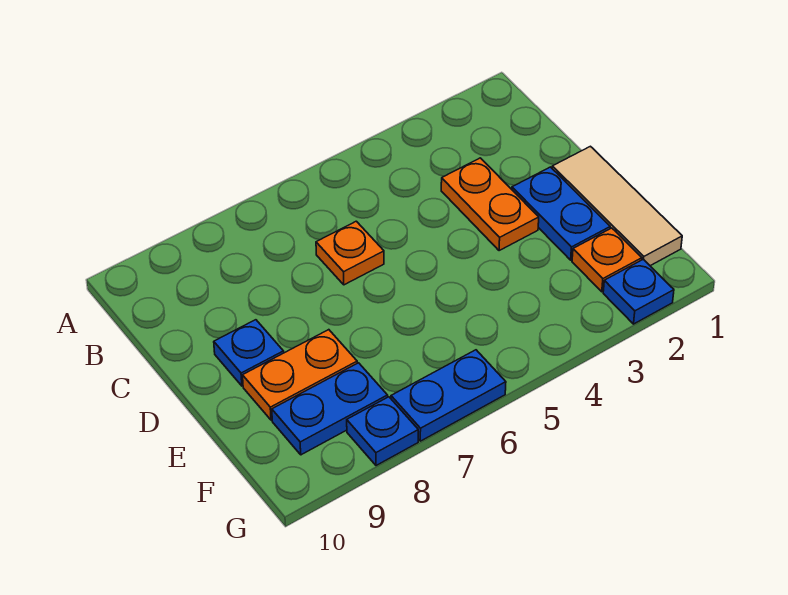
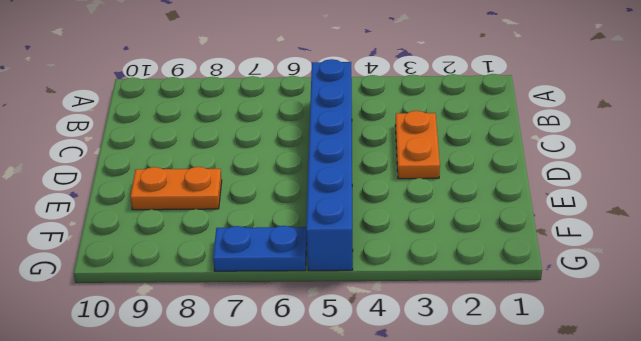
blue 1x6 brick [306,59,353,271] -> none
none -> orange 1x1 plate [316,221,384,285]
none -> tan 1x3 tile [552,146,682,266]

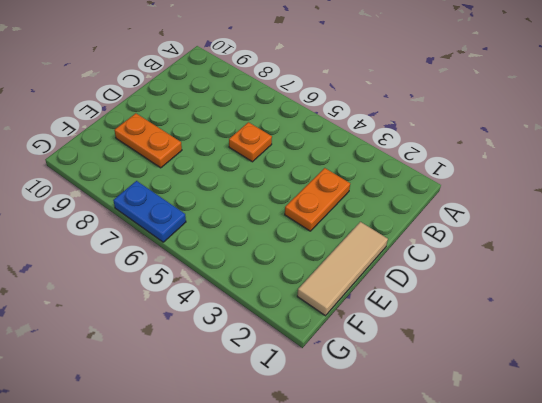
none -> blue 1x2 plate [512,167,610,260]
none -> blue 1x1 plate [214,320,284,386]

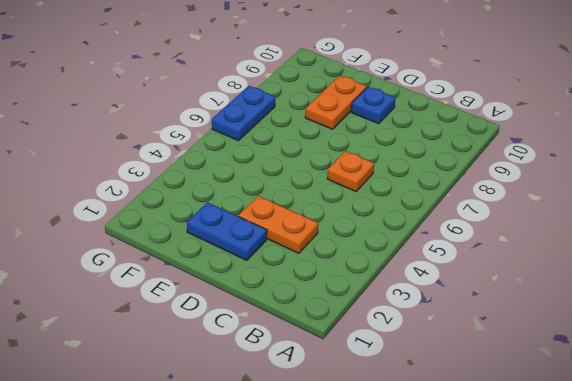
none -> tan 1x3 tile [552,146,682,266]
none -> orange 1x1 plate [572,228,642,292]

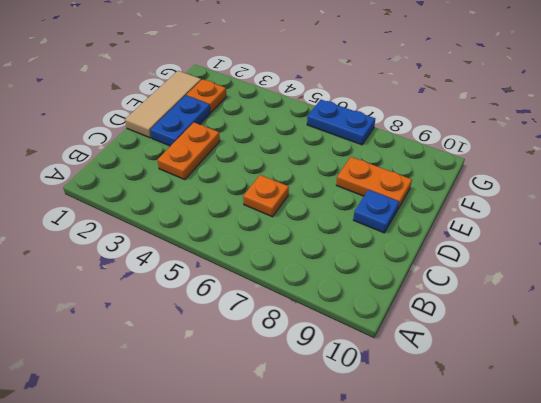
none -> blue 1x2 plate [272,363,388,455]
none -> blue 1x1 plate [603,259,674,324]

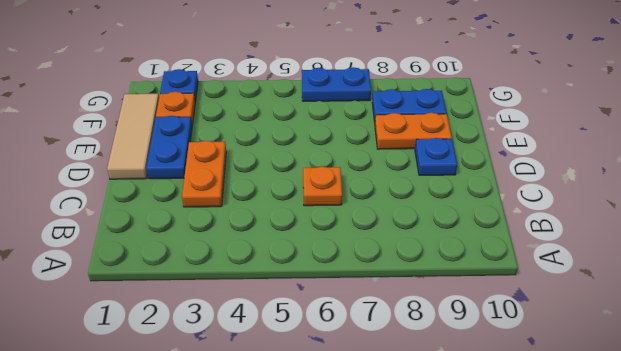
none -> blue 1x1 plate [347,397,418,466]

